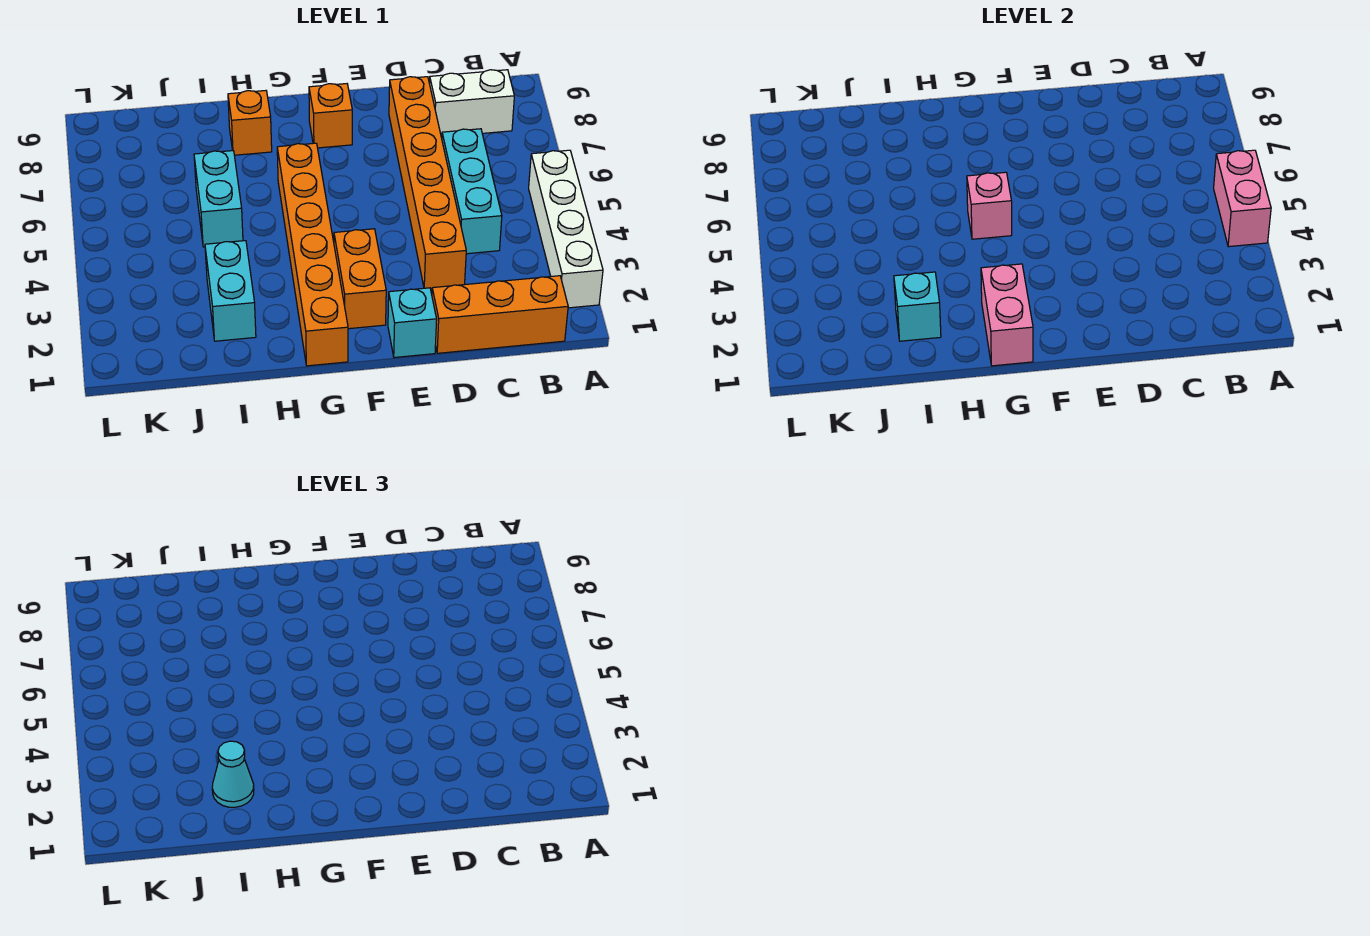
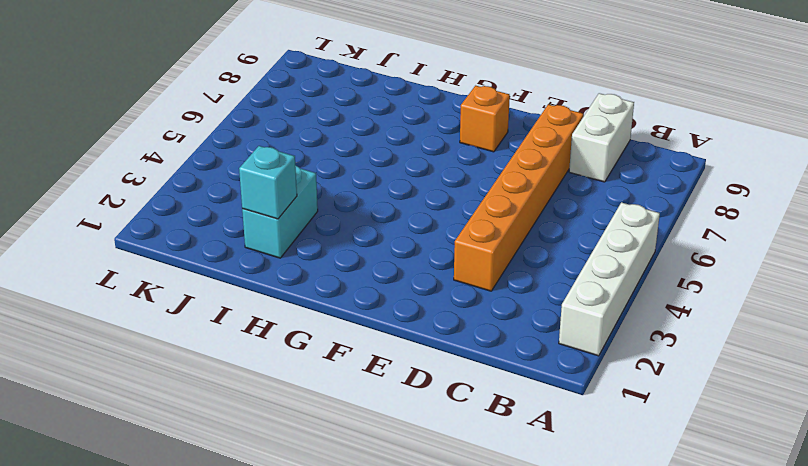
white 1x2 brick [569,93,634,182] -> white 1x2 brick turned to [429,70,514,137]
none -> orange 1x3 brick [432,276,568,353]
none -> cyan 1x3 brick [442,129,502,254]
none -> cyan 1x1 brick [388,288,437,358]

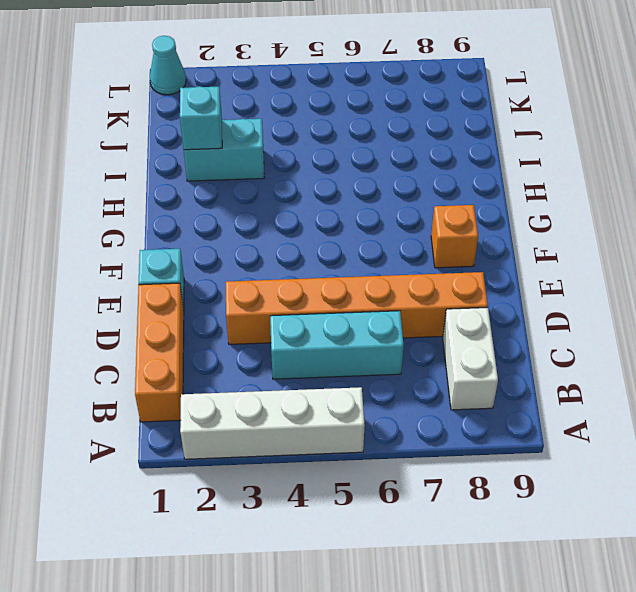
cyan 1x1 cone [150,36,186,95] -> cyan 1x1 cone moved to [212,741,254,807]
none -> orange 1x2 brick [334,229,386,329]
none -> orange 1x6 brick [277,143,348,366]
none -> orange 1x1 brick [228,91,272,155]

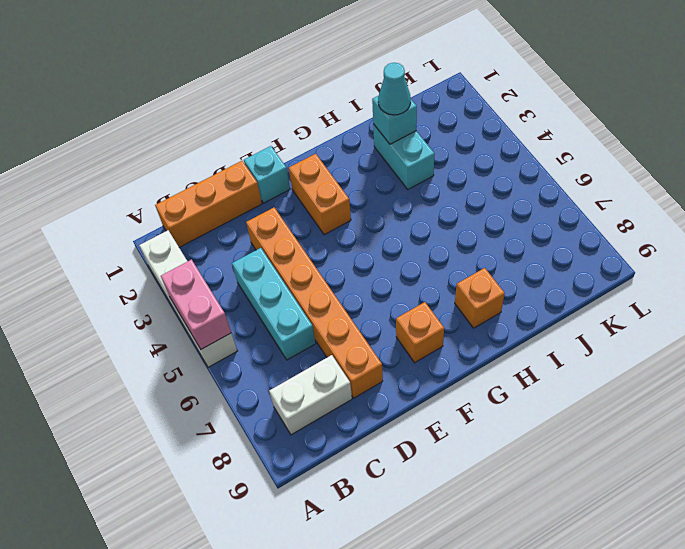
none -> orange 1x6 brick [277,143,348,366]
none -> cyan 1x2 brick [194,151,243,247]
none -> pink 1x2 brick [981,264,1033,366]

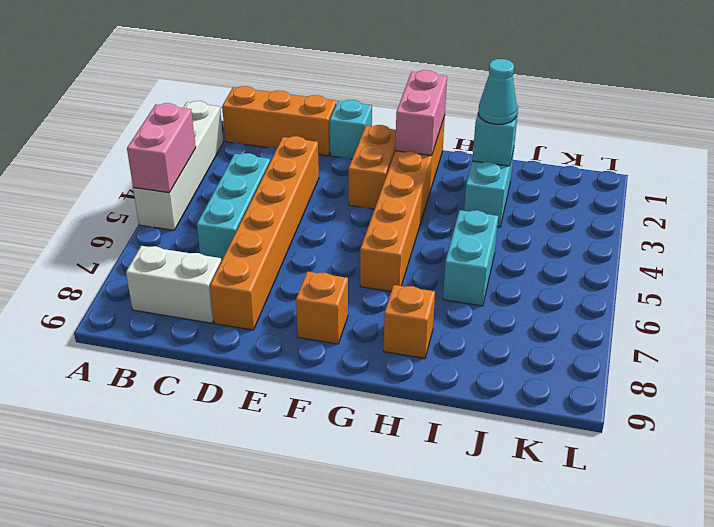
none -> pink 1x1 brick [967,172,1012,239]

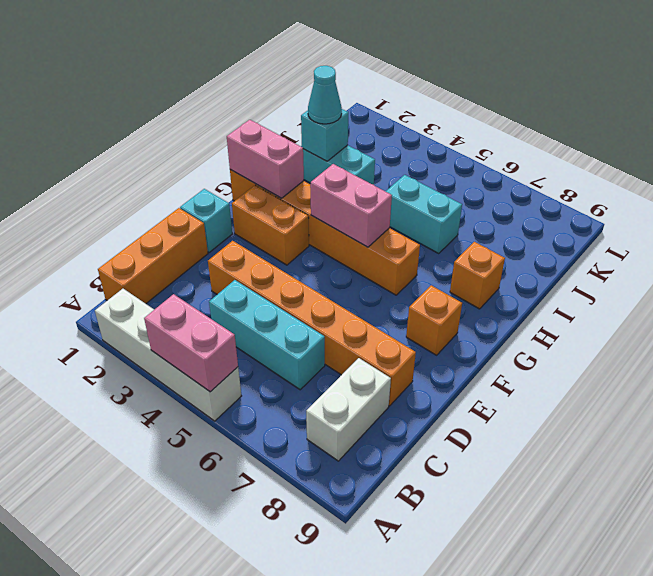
pink 1x2 brick [310,164,392,247] -> pink 1x1 brick [967,172,1012,239]

